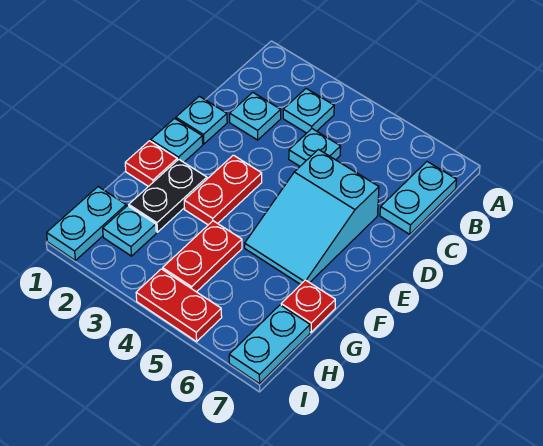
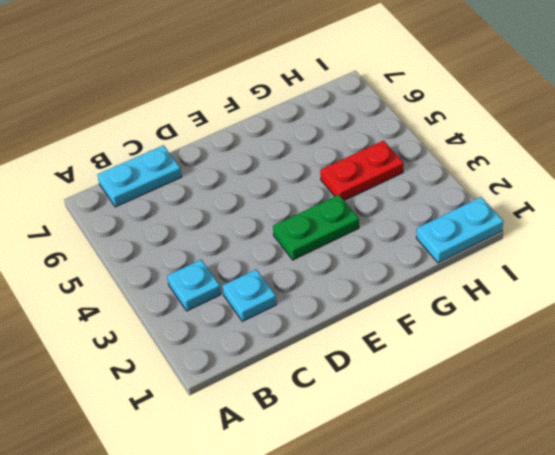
green 1x2 plate [273,195,359,260] -> red 1x2 plate [184,155,262,225]
none -> cyan 1x1 plate [289,129,341,166]
none -> cyan 1x1 plate [176,96,227,144]
none -> cyan 2x3 slope [245,150,379,284]

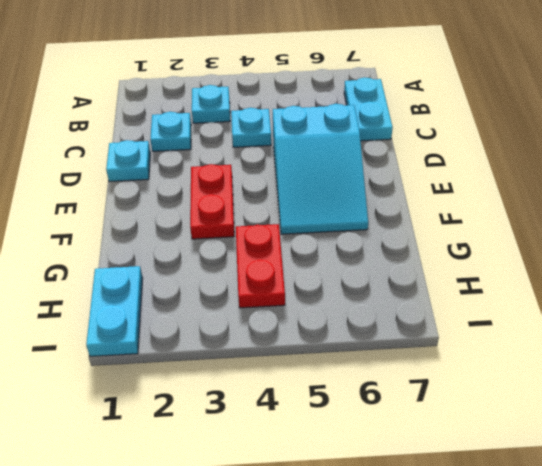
none -> cyan 1x1 plate [151,118,203,162]
none -> red 1x1 plate [125,141,177,187]
none -> black 1x2 plate [129,159,207,232]

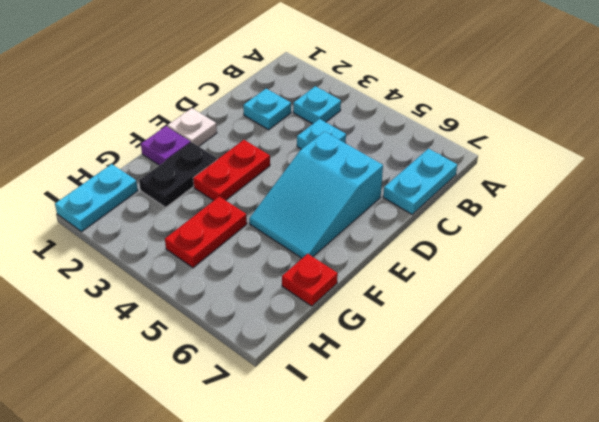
white 1x1 plate [167,108,217,146] -> cyan 1x1 plate [151,118,203,162]
purple 1x1 plate [141,126,191,165] -> red 1x1 plate [125,141,177,187]
none -> cyan 1x1 plate [176,96,227,144]
none -> cyan 1x1 plate [103,206,156,256]
none -> cyan 1x2 plate [229,305,310,384]

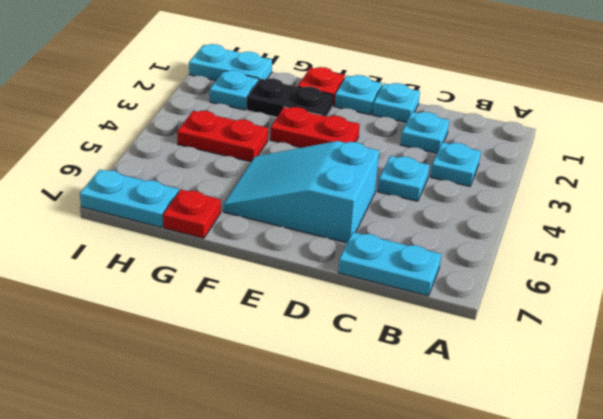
none -> red 1x2 plate [136,269,222,342]

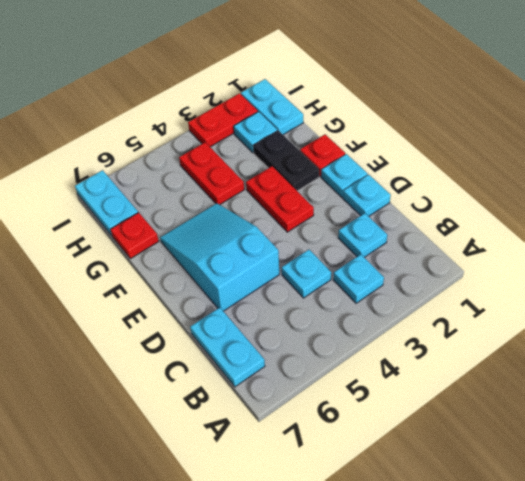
red 1x2 plate [188,93,258,147] -> red 1x2 plate moved to [136,269,222,342]

